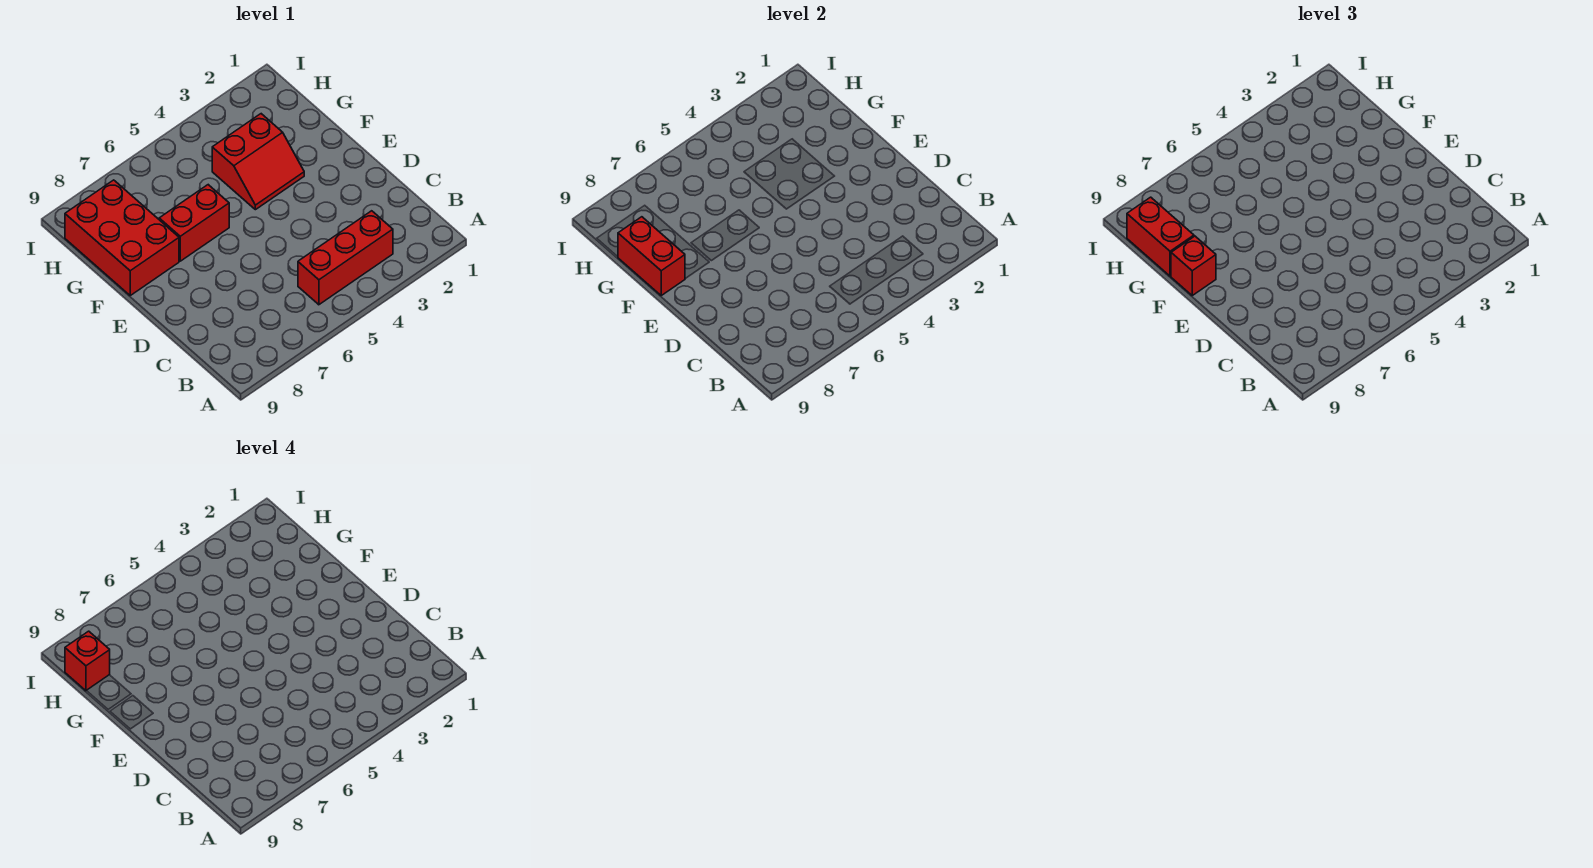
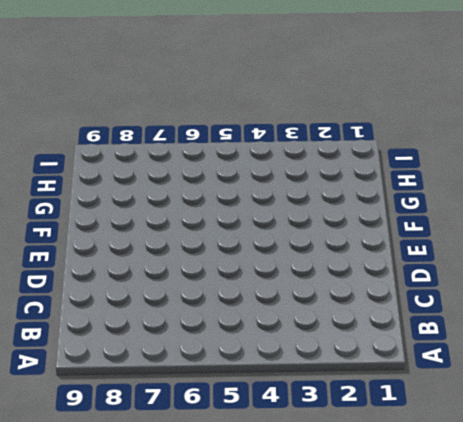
none -> red 1x3 brick [298,211,393,305]
none -> red 2x2 slope [212,114,304,210]

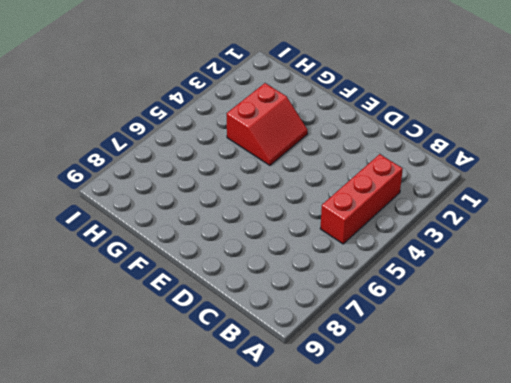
none -> red 1x2 brick [159,185,229,261]
none -> red 2x3 brick [65,180,179,295]

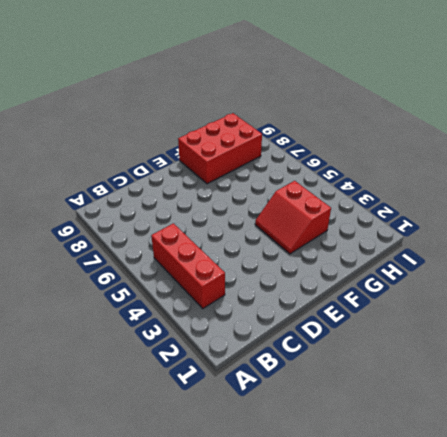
none -> red 1x2 brick [159,185,229,261]
none -> red 1x2 brick [618,217,685,295]

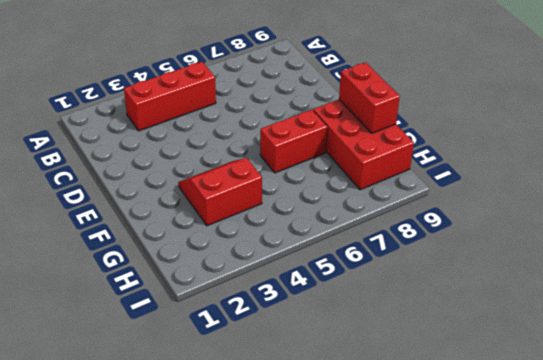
none -> red 1x1 brick [1171,236,1216,295]
none -> red 1x2 brick [1127,197,1194,276]

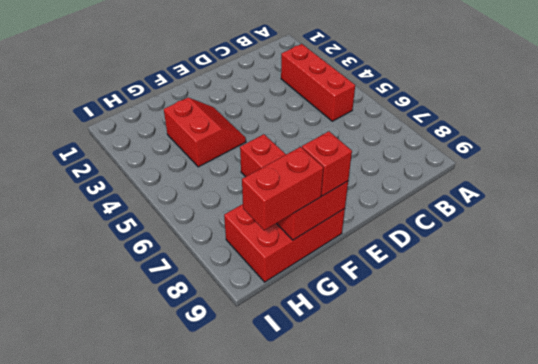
none -> red 1x1 brick [65,631,110,691]

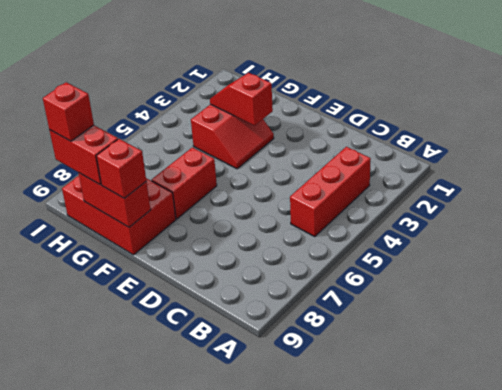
red 1x2 slope [210,73,273,126] -> none

